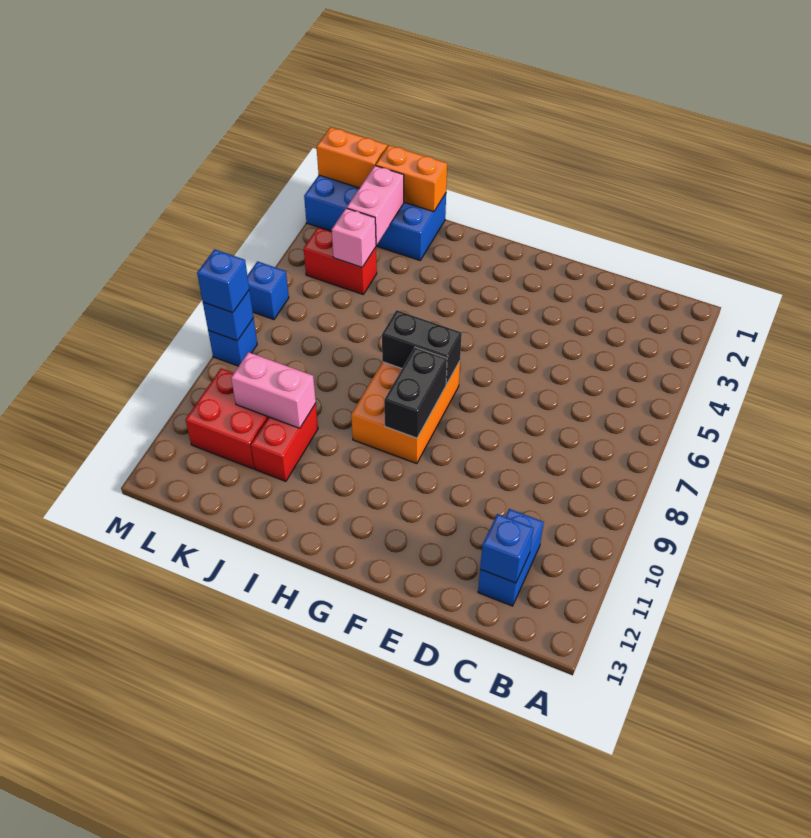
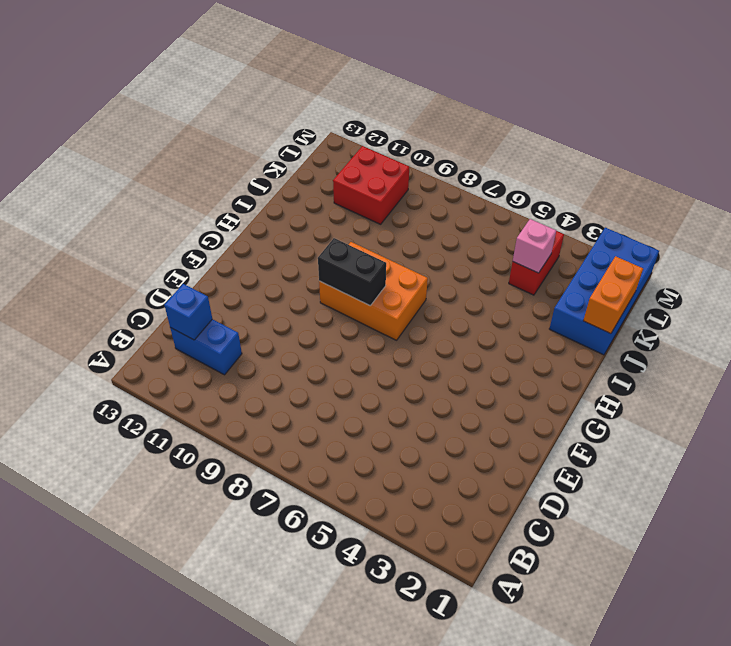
none -> red 1x2 brick [251,403,318,481]
none -> blue 1x1 brick [247,261,289,320]
none -> blue 1x1 brick [208,318,257,366]

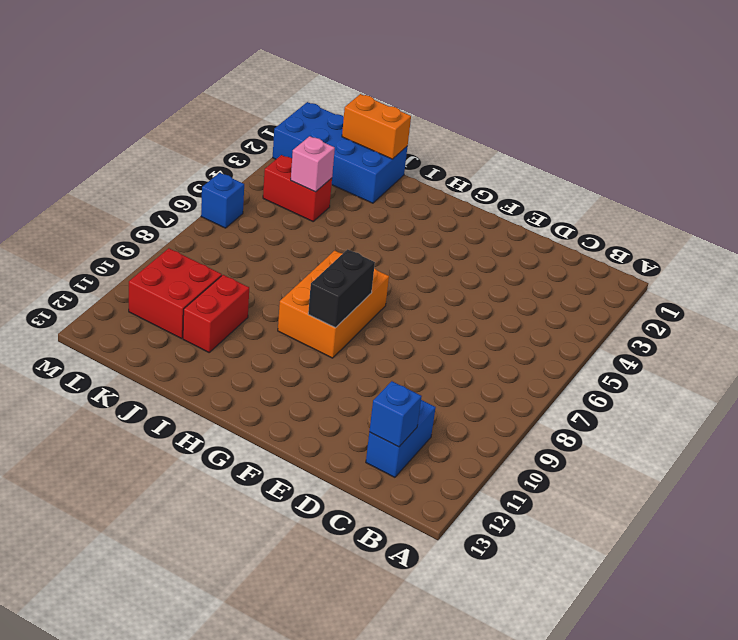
none -> blue 1x1 brick [208,318,257,366]
none -> black 1x2 brick [382,310,462,384]
none -> pink 1x2 brick [231,352,316,428]

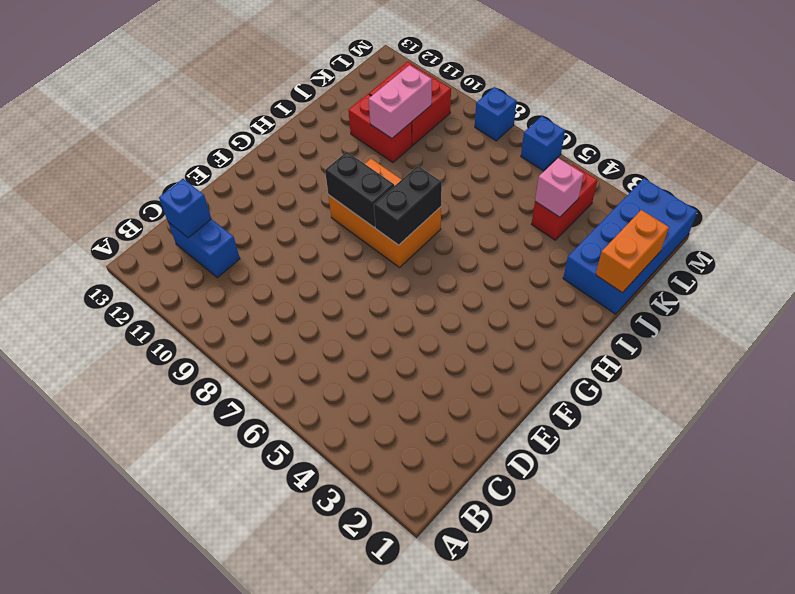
none -> pink 1x2 brick [347,166,404,245]
none -> orange 1x2 brick [316,127,387,188]
none -> blue 1x1 brick [203,290,254,341]

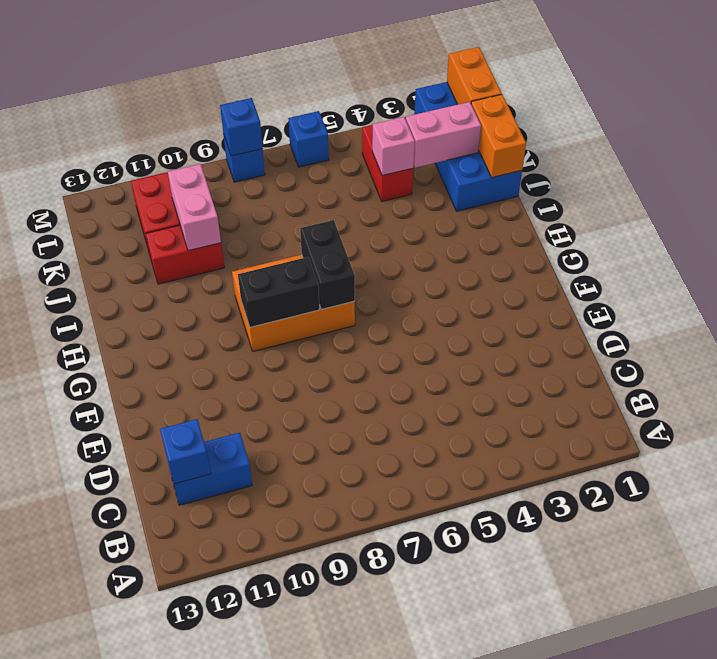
none -> blue 1x1 brick [197,249,249,313]

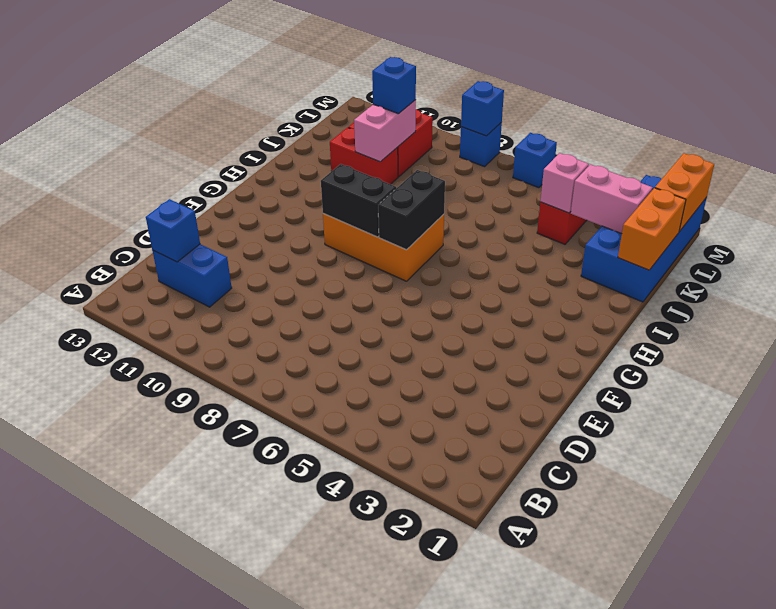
blue 1x1 brick [372,57,416,114] -> blue 1x1 brick moved to [197,249,249,313]

